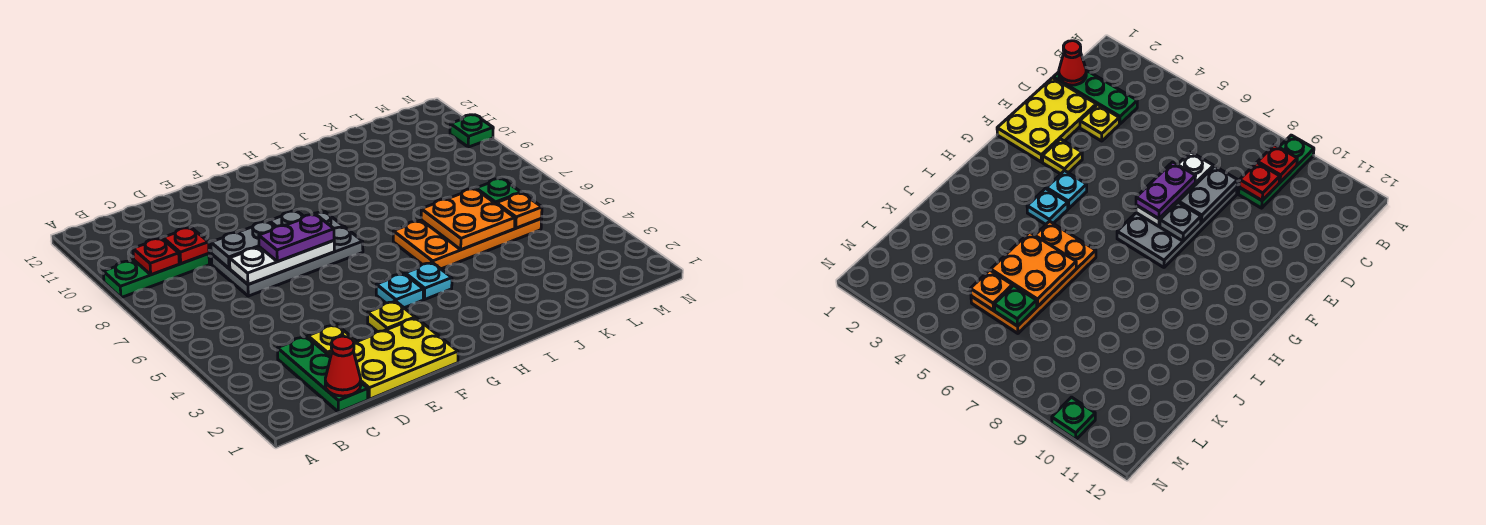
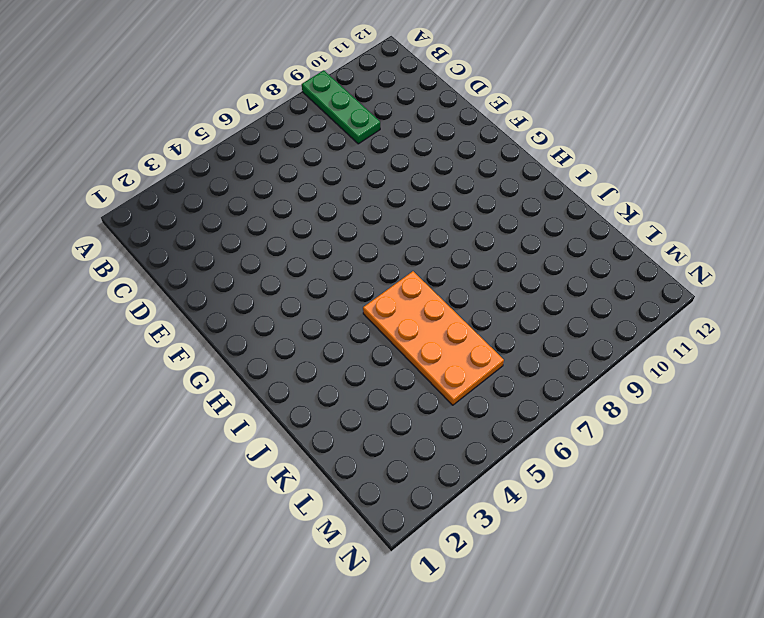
none -> green 1x3 plate [277,336,368,412]
none -> yellow 2x3 plate [328,318,458,399]
none -> yellow 1x1 plate [308,325,356,354]

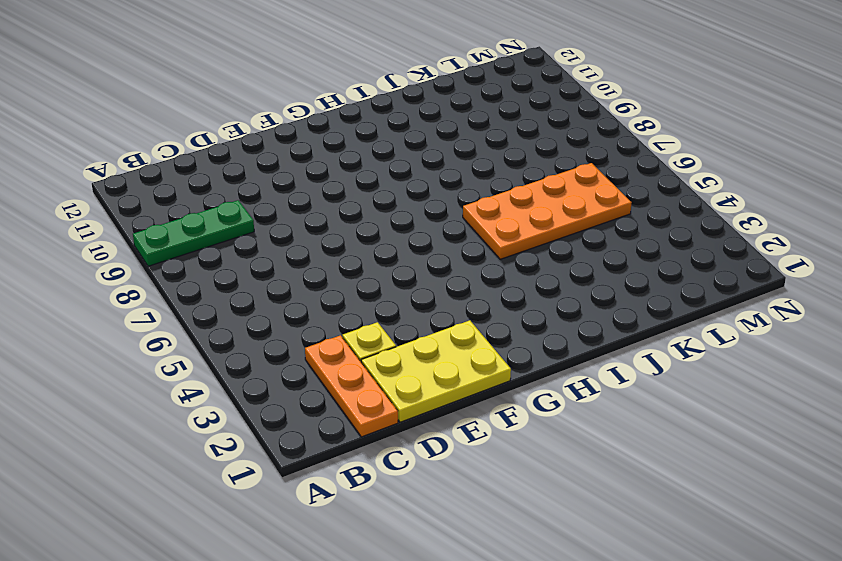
orange 1x3 plate [305,335,398,437] -> green 1x3 plate [277,336,368,412]
none -> grey 2x4 plate [211,212,363,296]
none -> yellow 1x1 plate [368,301,415,332]
none -> cyan 1x1 plate [376,274,423,308]

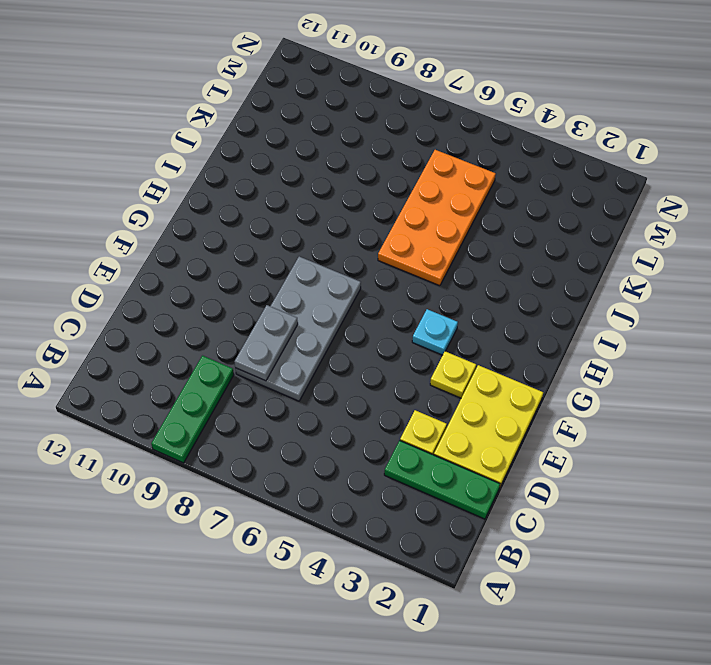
none -> cyan 1x1 plate [405,262,452,299]
none -> green 1x1 plate [450,115,493,147]
none -> red 1x1 plate [133,238,179,275]

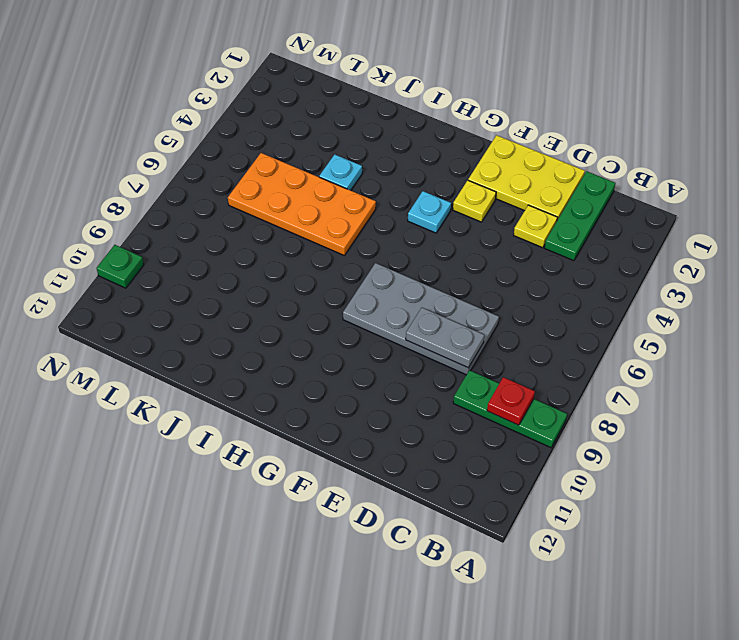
cyan 1x1 plate [319,154,362,190] -> cyan 1x1 plate moved to [405,262,452,299]
none -> red 1x1 cone [325,336,361,396]
none -> red 1x1 plate [163,227,209,264]
none -> white 1x3 plate [230,241,334,284]

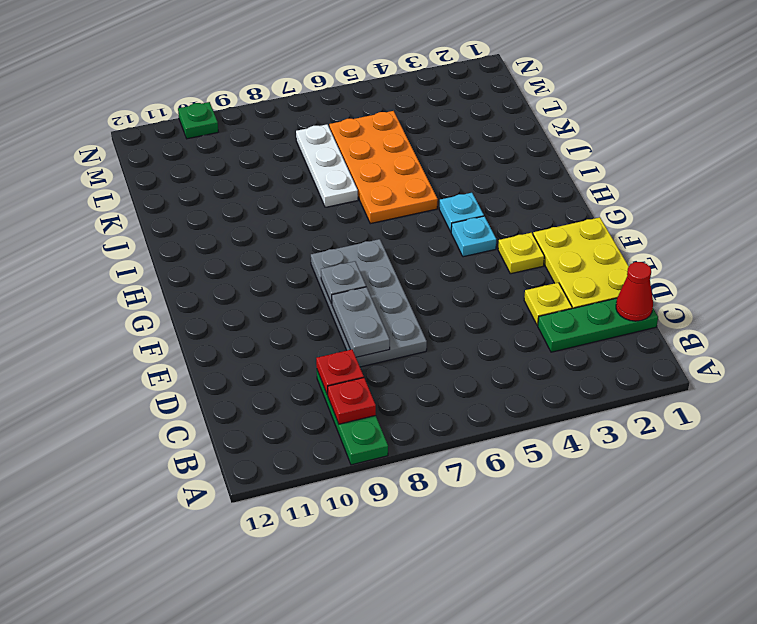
white 1x3 plate [296,124,358,207] -> white 1x3 plate moved to [230,241,334,284]
none -> orange 2x2 plate [421,189,515,250]
none -> orange 1x1 plate [496,193,542,228]
none -> green 1x1 plate [476,178,521,204]

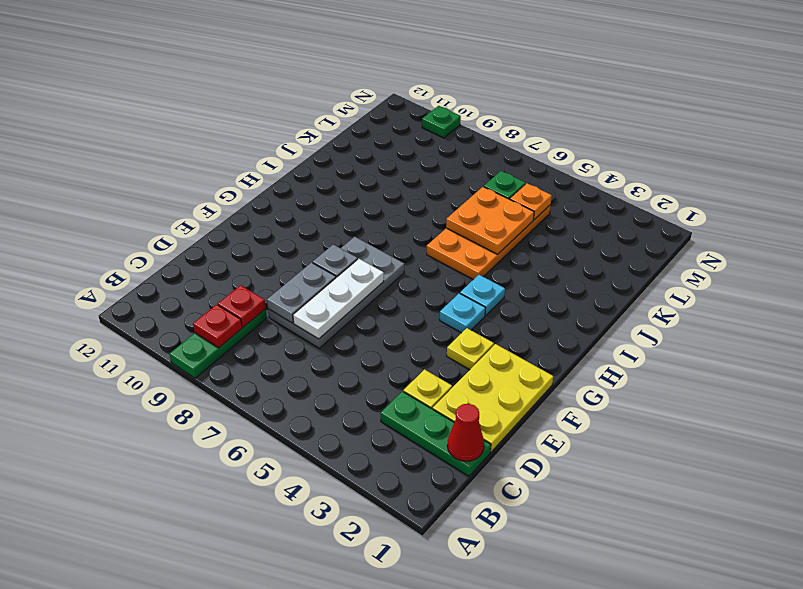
none -> purple 1x2 plate [259,214,334,261]

